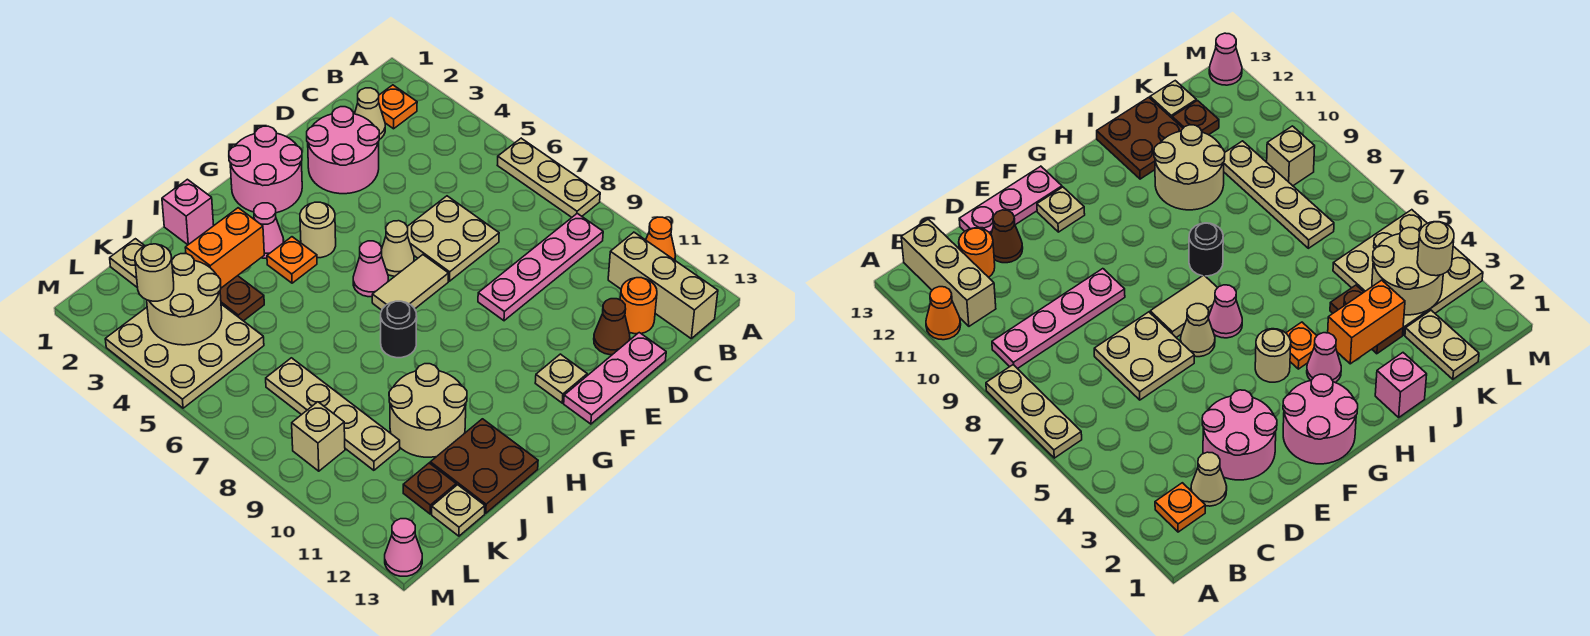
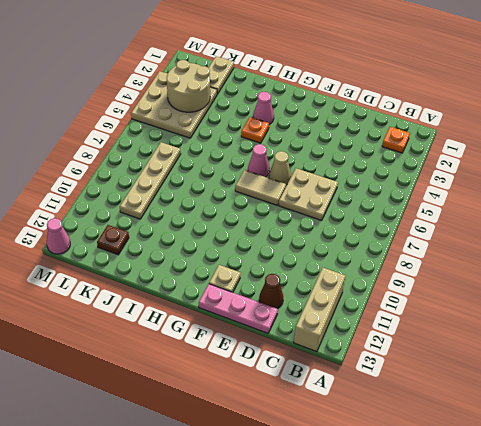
none -> tan 1x3 plate [497,138,600,217]
none -> orange 1x1 cone [646,217,675,260]
none -> pink 1x4 plate [478,213,603,321]
none -> tan 1x1 cone [355,88,385,139]

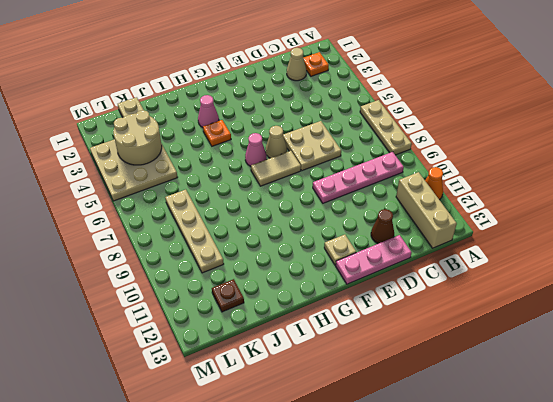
none -> orange 1x1 round brick [620,278,657,334]
none -> pink 2x2 round brick [307,107,379,194]
none -> pink 2x2 round brick [229,126,302,213]
none -> tan 1x1 round brick [300,202,336,258]

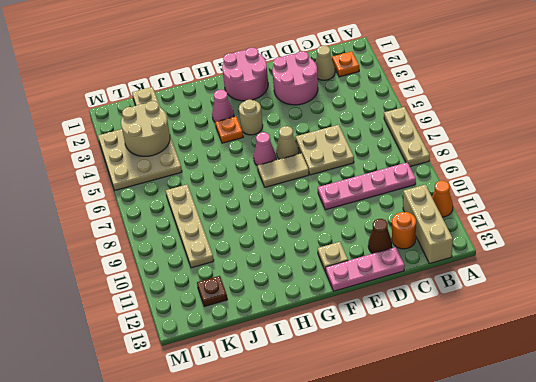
none -> black 1x1 round brick [381,301,417,358]
none -> pink 1x1 brick [162,179,214,245]
none -> tan 2x2 round brick [389,364,467,457]
none -> brown 2x2 plate [430,419,538,513]

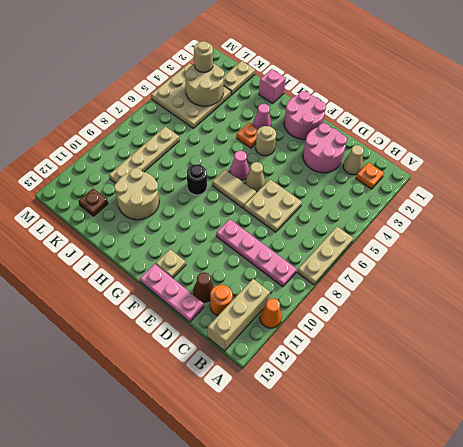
none -> brown 2x2 plate [430,419,538,513]
none -> brown 1x2 plate [220,276,264,321]
none -> tan 1x1 plate [432,485,485,536]
none -> tan 1x1 brick [292,402,345,471]

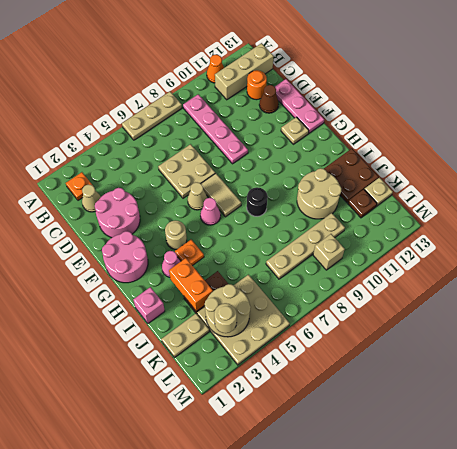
none -> pink 1x1 cone [385,519,422,576]

